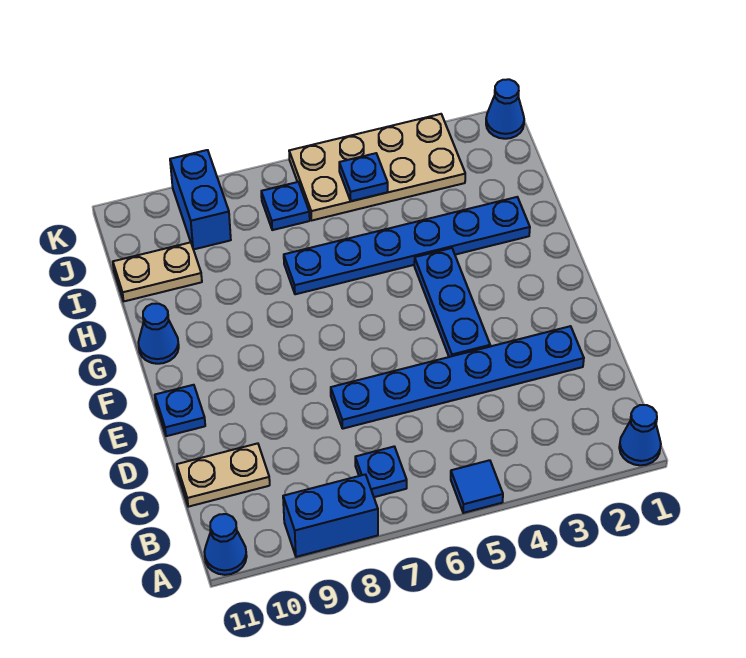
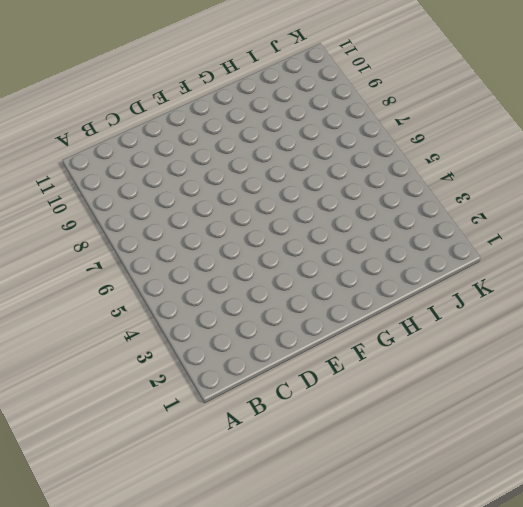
none -> blue 1x1 cone [619,405,661,465]
none -> blue 1x1 tile [451,460,503,513]
none -> blue 1x2 brick [283,474,378,557]

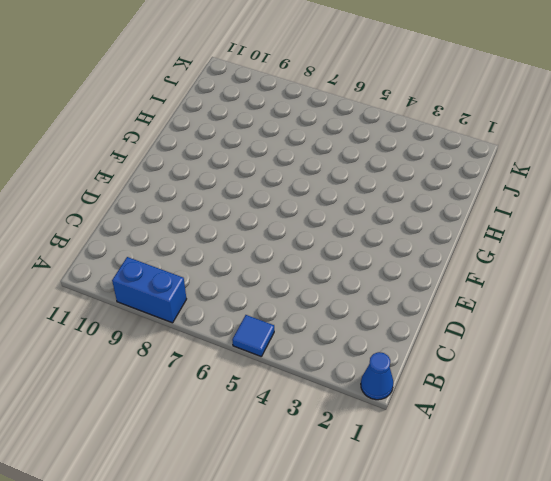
none -> blue 1x1 cone [204,514,247,575]
none -> blue 1x1 plate [355,447,407,497]
none -> tan 1x2 plate [177,443,270,507]

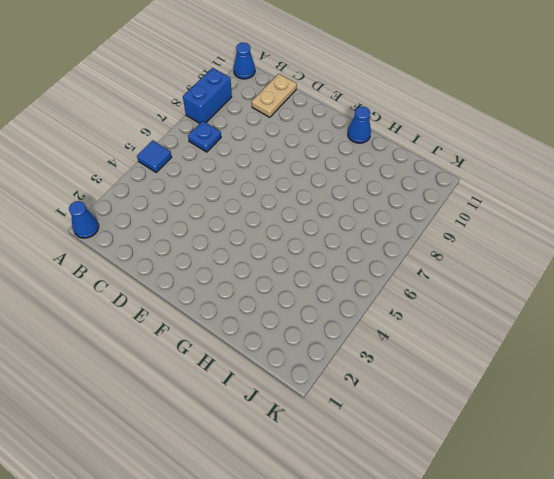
none -> blue 1x6 plate [331,326,584,429]
none -> blue 1x3 plate [414,248,490,357]
none -> blue 1x1 plate [155,385,205,436]

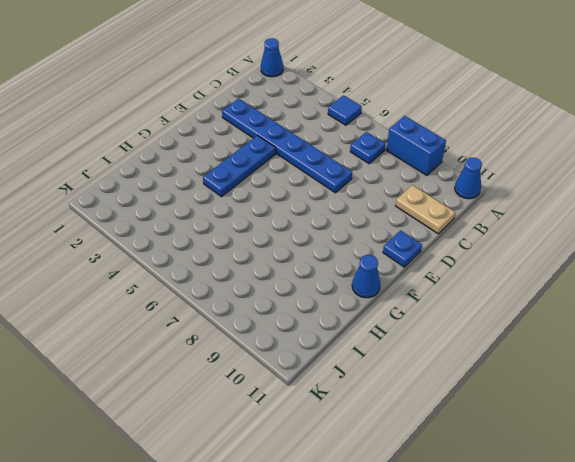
none -> blue 1x6 plate [284,197,530,294]
none -> tan 1x2 plate [113,242,202,301]
none -> tan 2x4 plate [289,114,465,220]

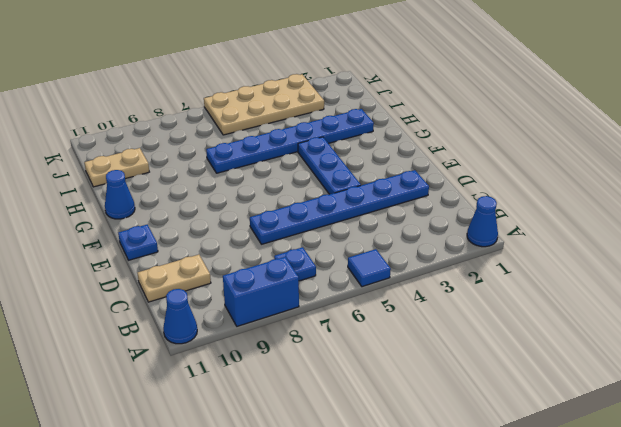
none -> blue 1x1 plate [261,182,310,230]
none -> blue 1x2 brick [170,150,231,249]
none -> blue 1x1 cone [486,79,524,139]

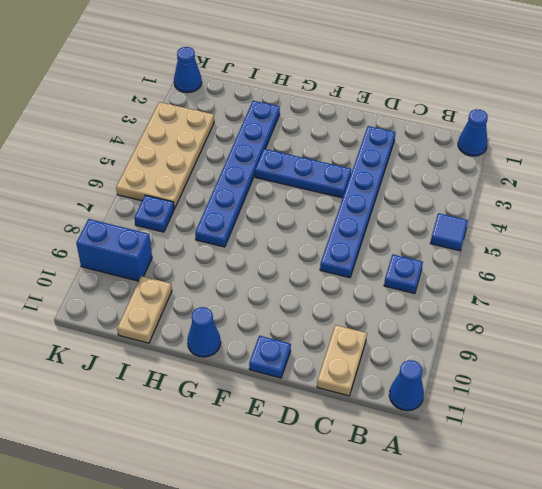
none -> blue 1x2 brick [283,474,378,557]
none -> blue 1x1 plate [339,153,388,201]

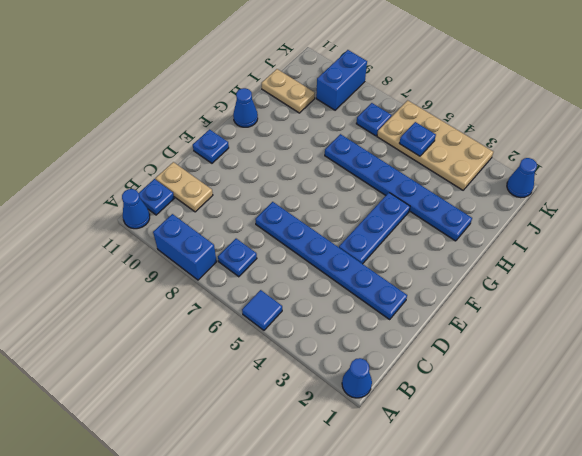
blue 1x1 plate [139,179,174,215] -> none

